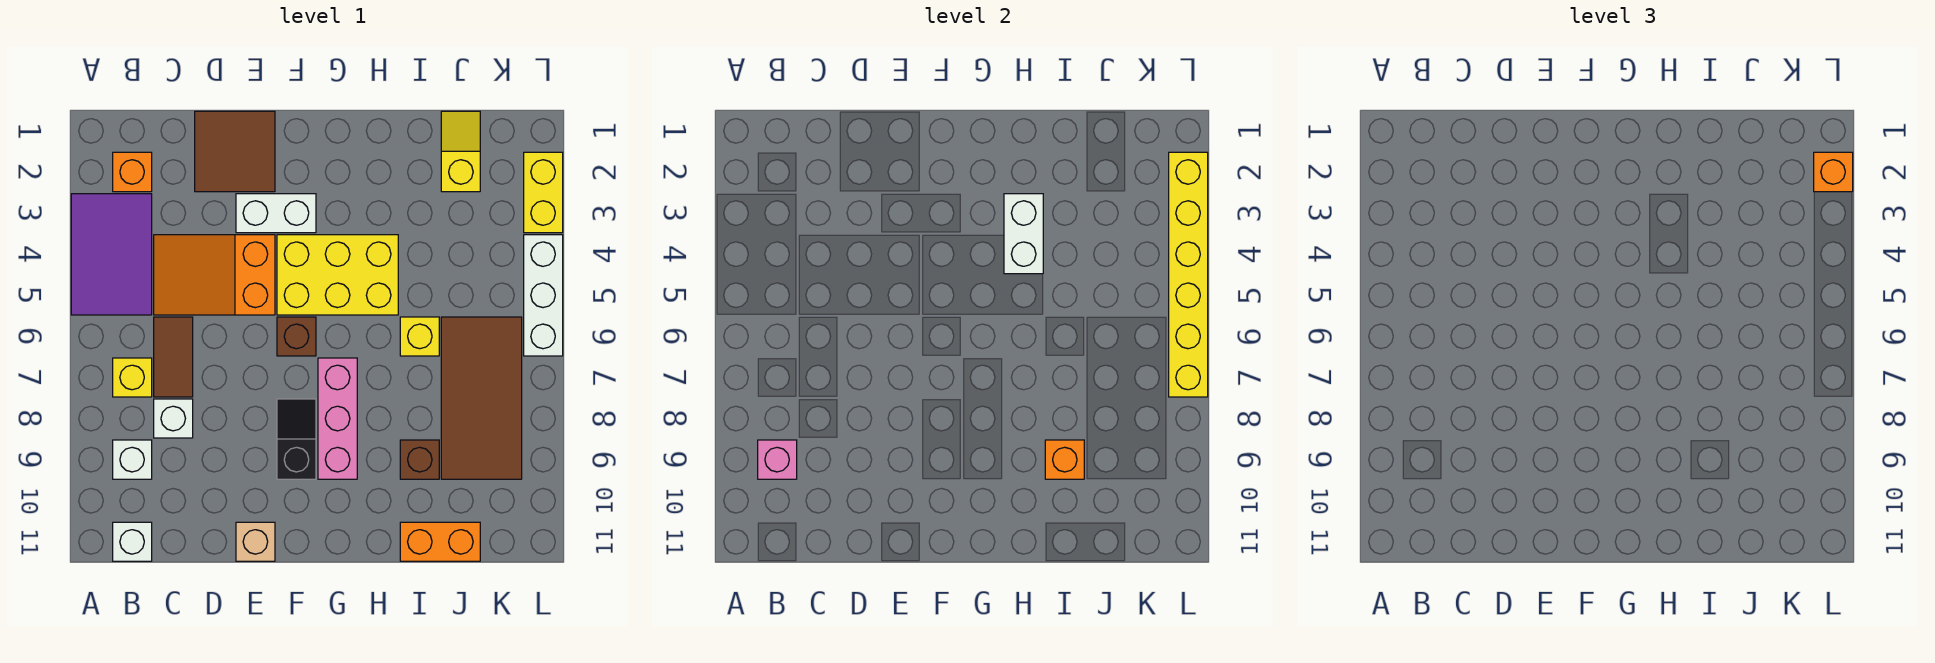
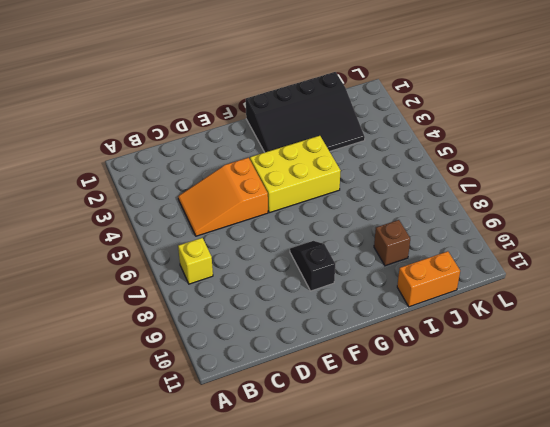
black 3x4 slope [246,72,365,152] -> yellow 1x2 slope [441,111,480,192]
none -> purple 2x3 tile [71,194,152,315]
none -> orange 1x1 brick [113,152,152,192]
none -> white 1x1 brick [113,440,152,479]

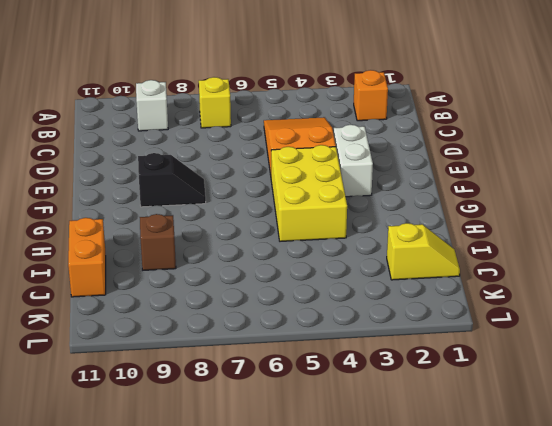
none -> purple 2x3 tile [71,194,152,315]
none -> white 1x1 brick [113,522,152,561]
none -> brown 1x2 tile [154,317,193,397]

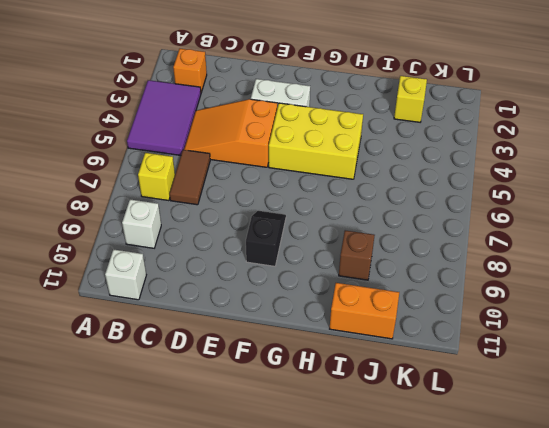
none -> white 1x1 brick [154,399,193,438]
none -> brown 2x2 tile [195,111,275,192]
none -> tan 1x1 brick [236,522,275,561]

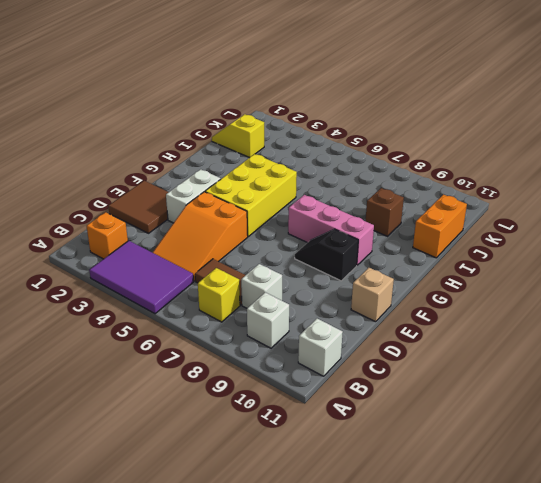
none -> brown 1x1 brick [277,317,316,356]
none -> yellow 1x1 brick [400,317,439,356]
none -> brown 2x4 tile [441,317,522,479]

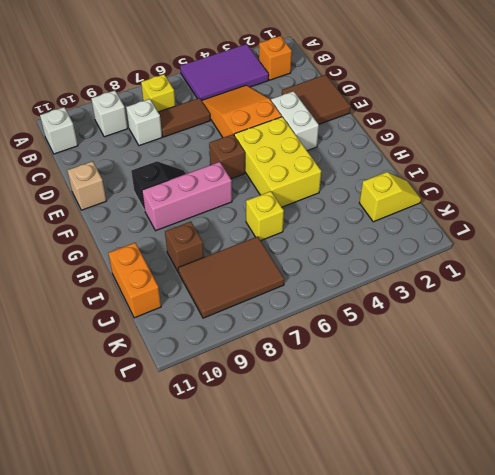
brown 2x3 tile [178,236,284,318] -> brown 2x4 tile [441,317,522,479]
none -> yellow 1x2 brick [524,152,563,233]
none -> white 1x3 brick [524,235,563,356]
none -> pink 1x1 brick [758,440,797,479]

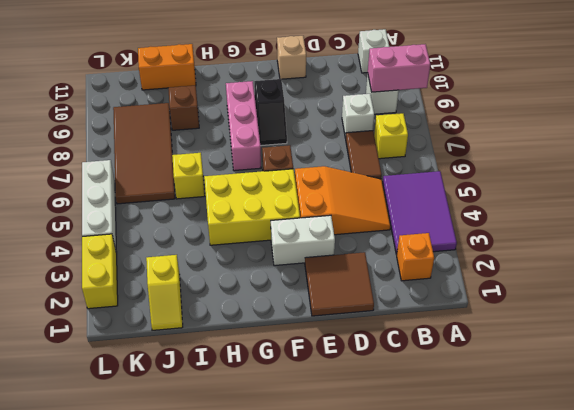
pink 1x2 brick [368,44,430,92] -> pink 1x1 brick [758,440,797,479]
none -> white 1x2 brick [1004,194,1043,274]
none -> orange 1x1 brick [1045,440,1084,479]
none -> yellow 1x6 brick [1169,152,1208,397]

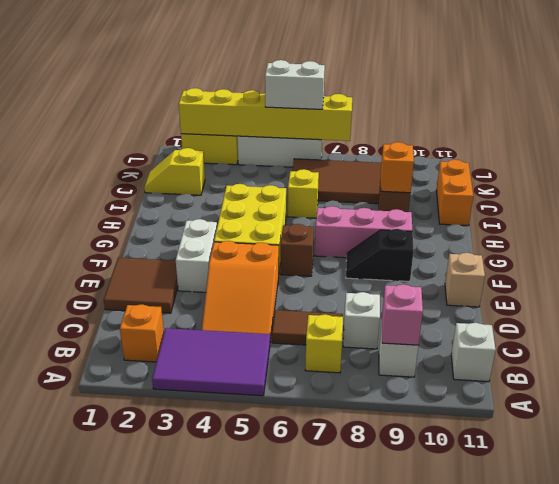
white 1x2 brick [265,60,325,109] -> white 1x2 brick moved to [1004,194,1043,274]
none -> orange 1x1 brick [1814,152,1853,192]

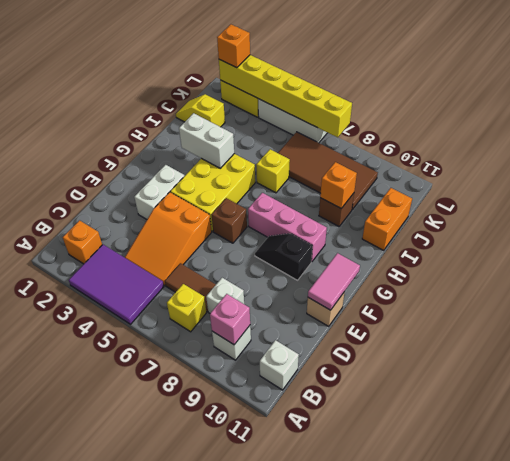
pink 1x2 tile [308,253,360,310] -> none
none -> brown 2x2 tile [195,111,275,192]

